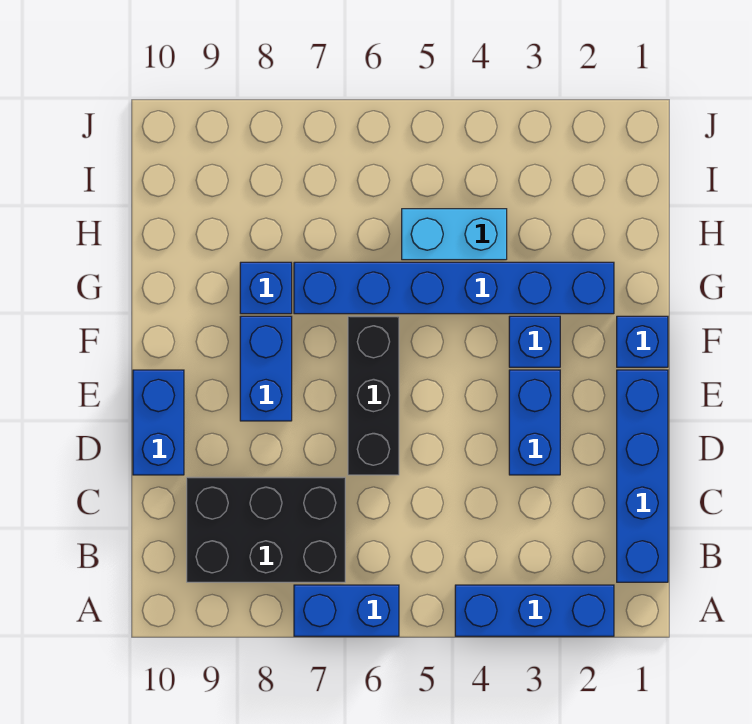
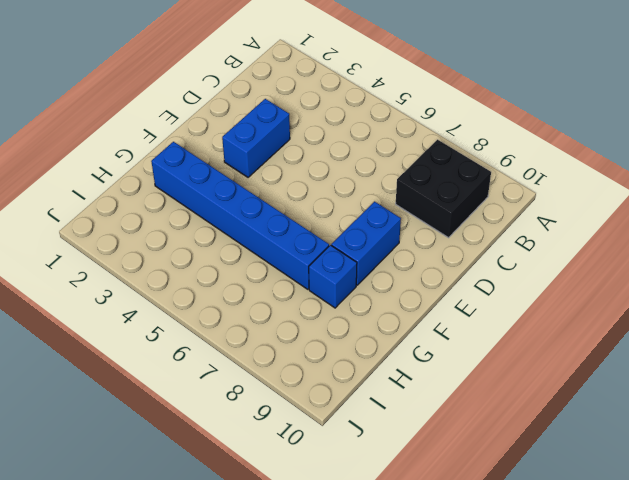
black 2x2 brick [396,140,491,238] -> black 2x3 brick [187,477,345,582]
none -> blue 1x3 brick [455,585,614,636]
none -> blue 1x2 brick [294,585,399,636]
none -> blue 1x4 brick [617,370,668,582]

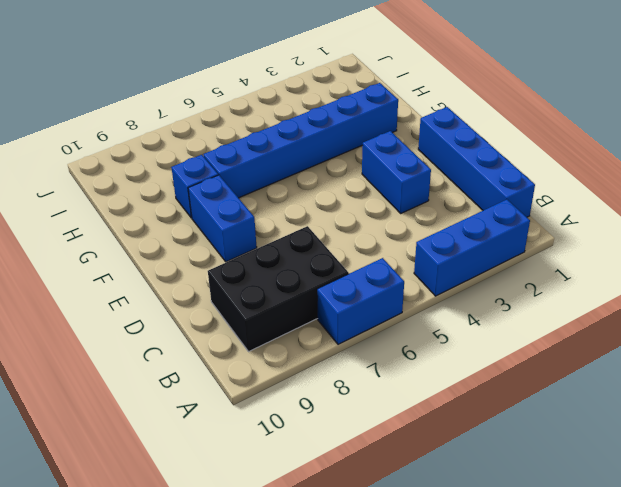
none -> black 1x3 brick [348,316,399,475]
none -> blue 1x2 brick [133,370,184,475]
none -> blue 1x1 brick [617,316,668,367]

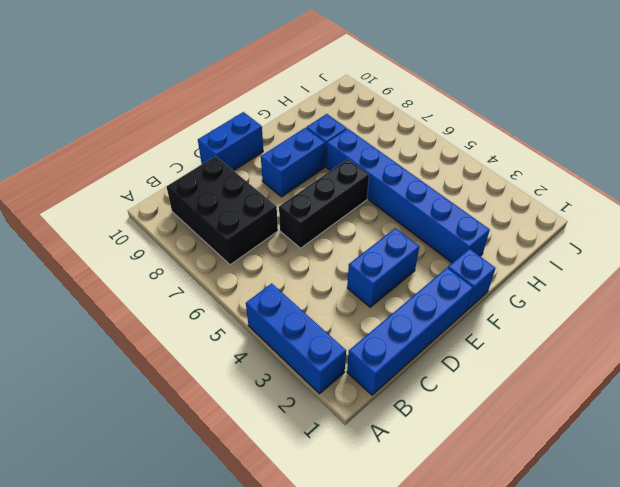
none -> blue 1x2 brick [294,585,399,636]
none -> blue 1x1 brick [509,316,560,367]
none -> cyan 1x2 brick [402,209,507,260]

